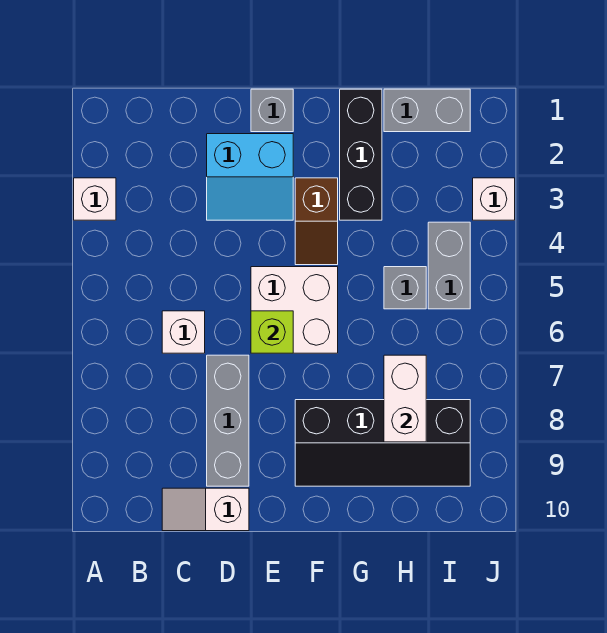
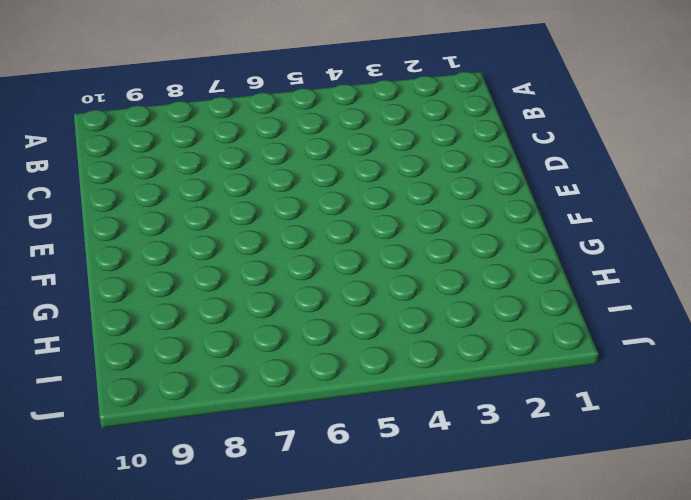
none -> white 1x1 brick [74,178,116,220]
none -> white 1x1 brick [162,311,205,353]
none -> white 1x2 slope [162,488,249,531]

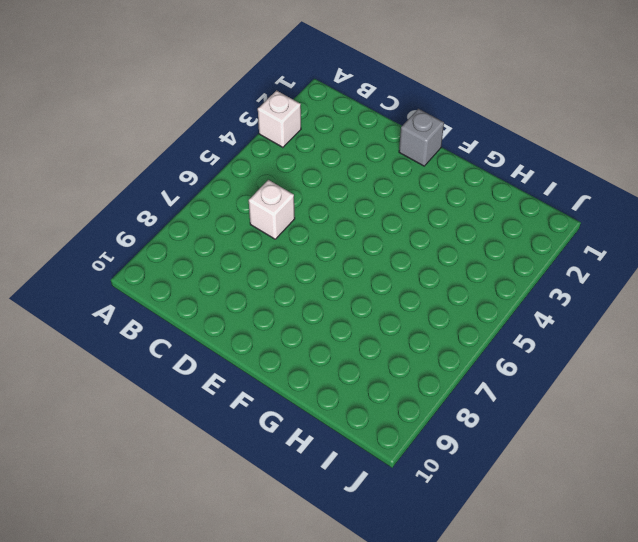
none -> white 1x2 slope [162,488,249,531]
none -> cyan 2x2 slope [207,134,293,220]
none -> grey 1x3 brick [207,355,249,486]

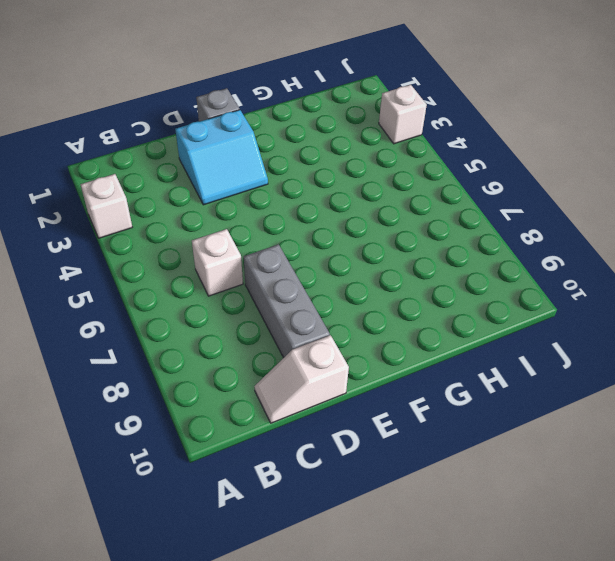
none -> white 2x2 brick [251,267,338,353]
none -> brown 1x2 slope [295,178,338,265]
none -> black 2x4 slope [295,400,470,486]

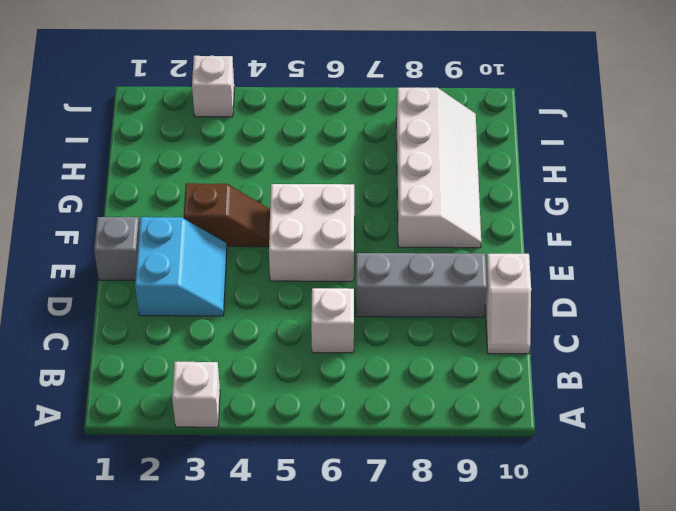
white 2x4 slope [396,87,481,248] -> black 2x4 slope [295,400,470,486]
none -> black 1x3 brick [340,89,382,220]
none -> grey 1x2 brick [384,89,470,132]
none -> grey 1x1 brick [384,267,426,309]

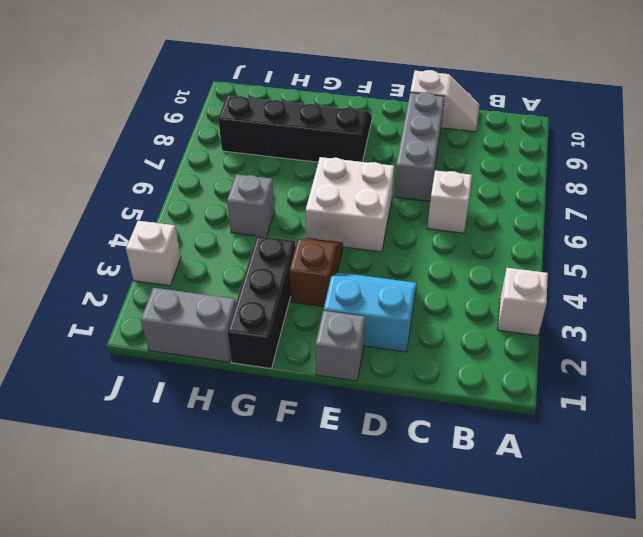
none -> grey 1x2 brick [428,222,470,309]
none -> lime 1x1 brick [251,311,293,353]
none -> white 1x2 brick [384,355,426,442]

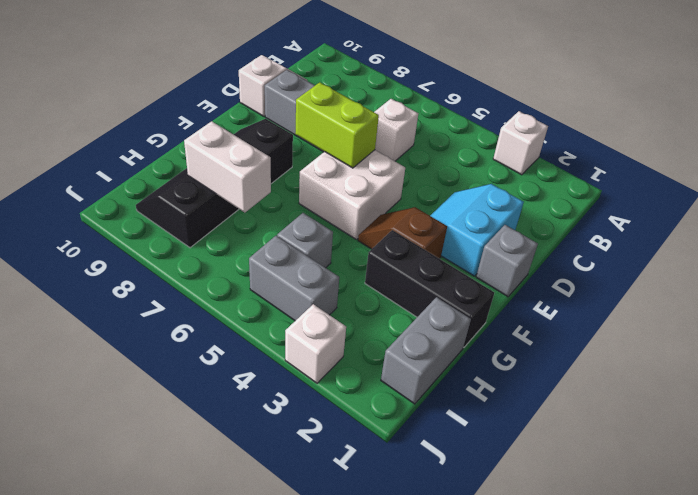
lime 1x2 brick [295,82,379,168] -> lime 1x1 brick [251,311,293,353]

